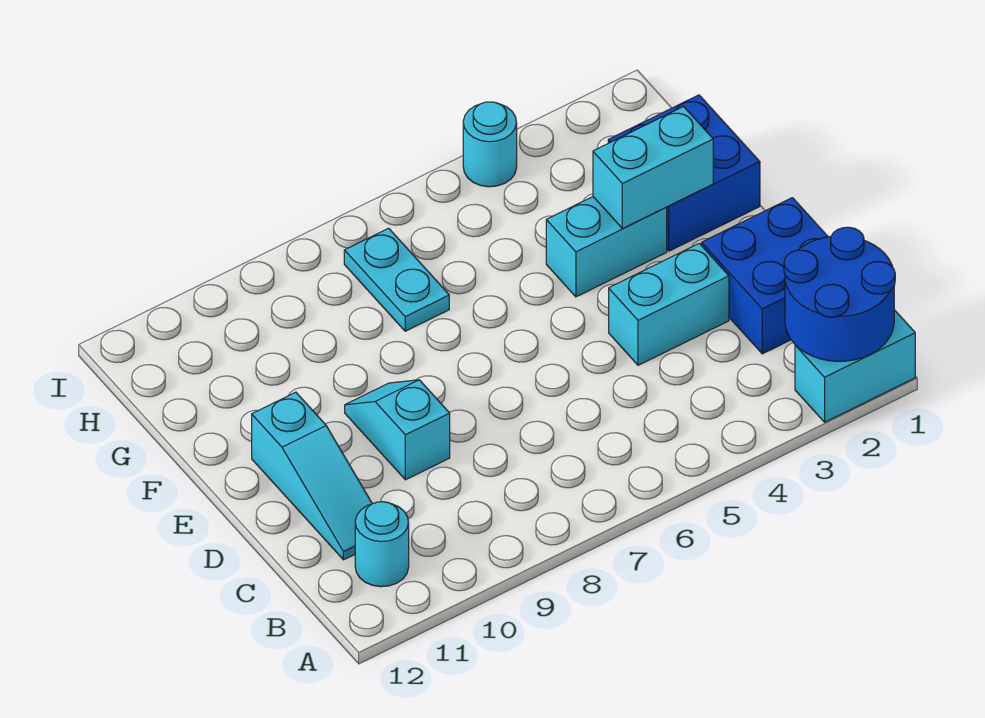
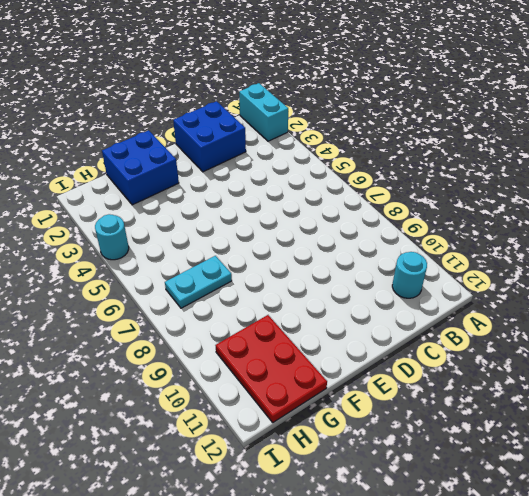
red 2x3 plate [215,315,327,422] -> none
none -> cyan 1x3 slope [252,392,372,560]
none -> cyan 1x2 brick [609,243,729,365]
none -> cyan 1x2 slope [345,380,450,480]

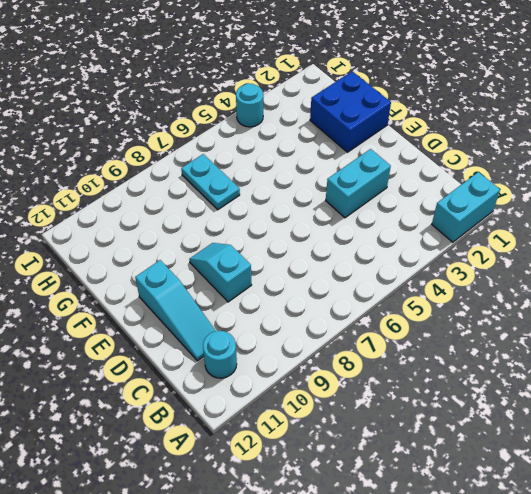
none -> blue 2x2 brick [702,198,828,354]
none -> cyan 1x2 brick [546,197,667,297]
none -> blue 2x2 round brick [784,227,895,361]

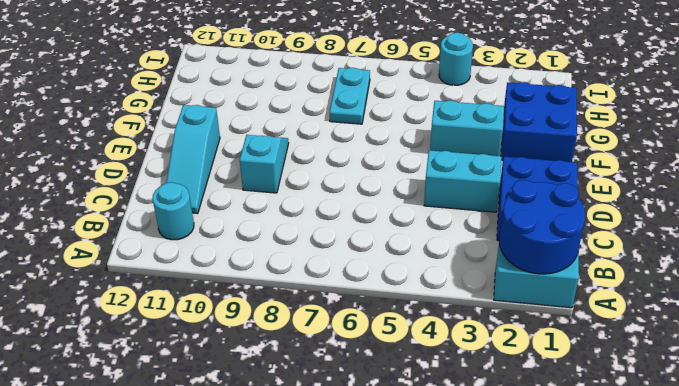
none -> cyan 1x2 brick [593,107,713,229]

